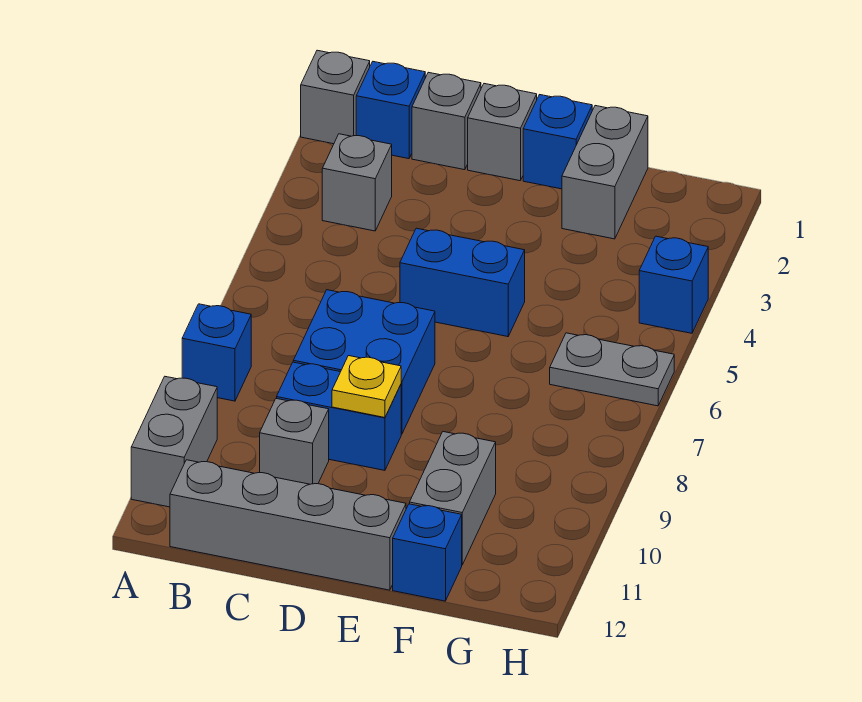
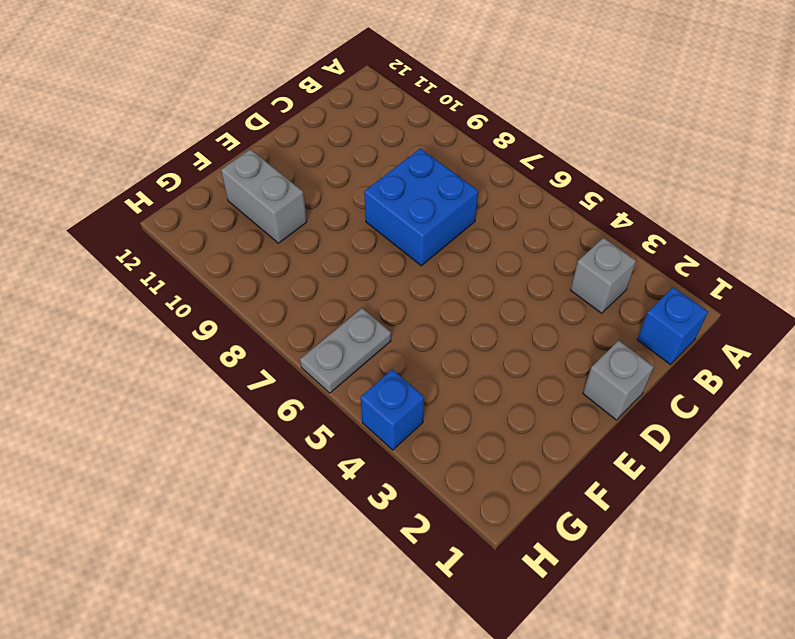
none -> grey 1x1 brick [301,50,370,144]
none -> blue 1x1 brick [182,304,251,401]
none -> grey 1x2 brick [131,377,217,507]

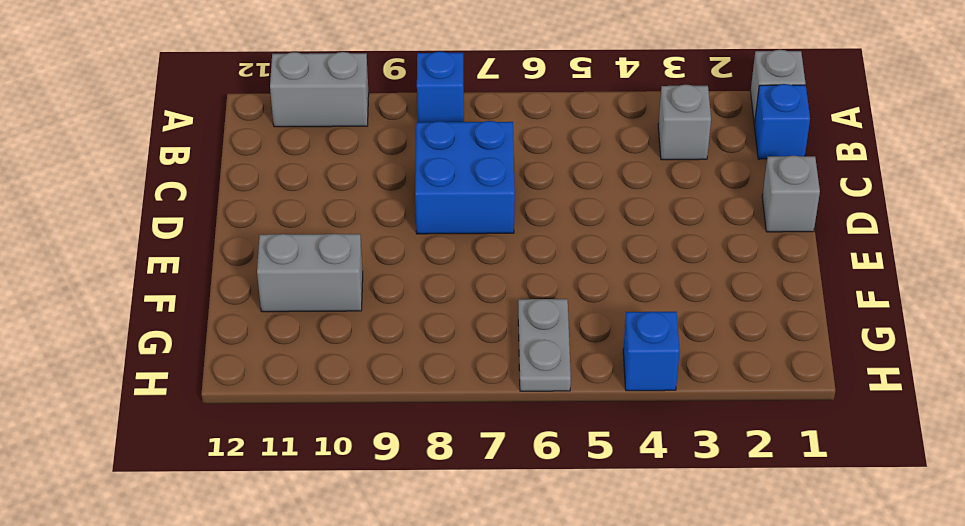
none -> grey 1x4 brick [170,460,406,590]
none -> grey 1x1 brick [412,72,481,170]
none -> blue 1x2 brick [277,362,401,470]

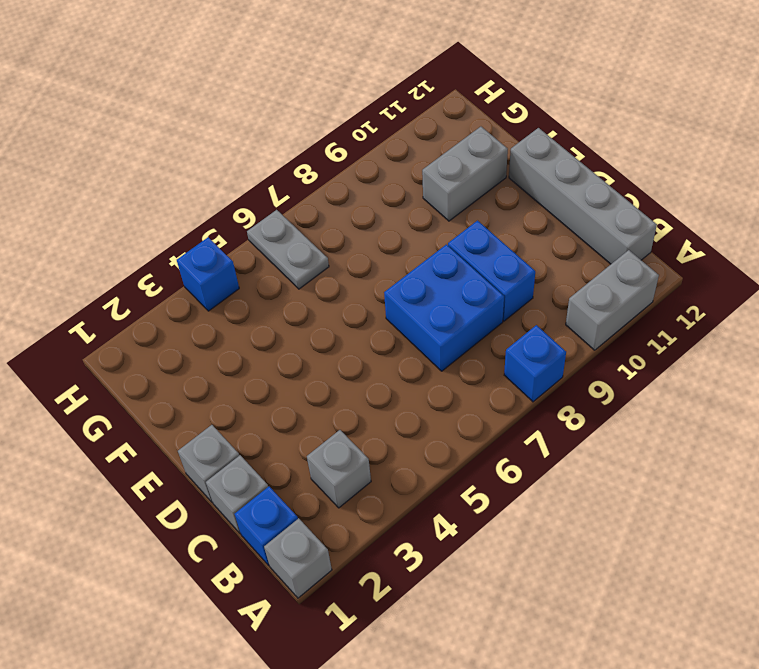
none -> grey 1x1 brick [260,398,329,484]
none -> blue 1x2 brick [400,228,525,337]
none -> blue 1x1 brick [523,95,592,189]

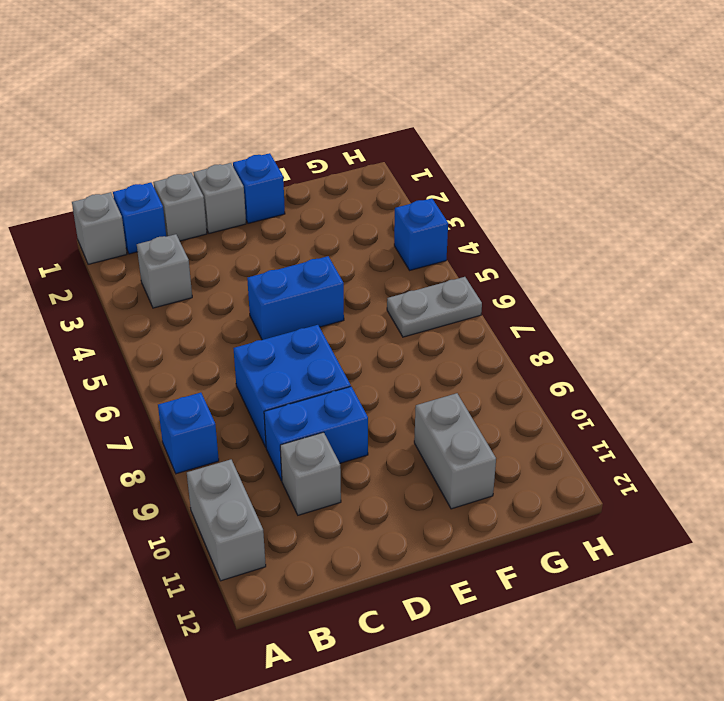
none -> grey 1x4 brick [170,460,406,590]
none -> grey 1x2 brick [562,106,648,239]
none -> blue 1x1 brick [393,504,462,601]

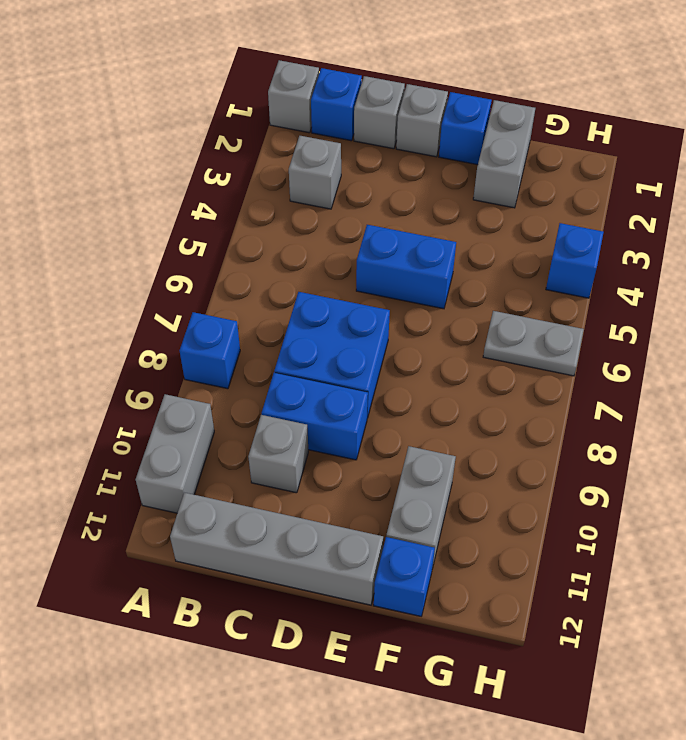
none -> yellow 1x1 plate [332,356,401,417]

